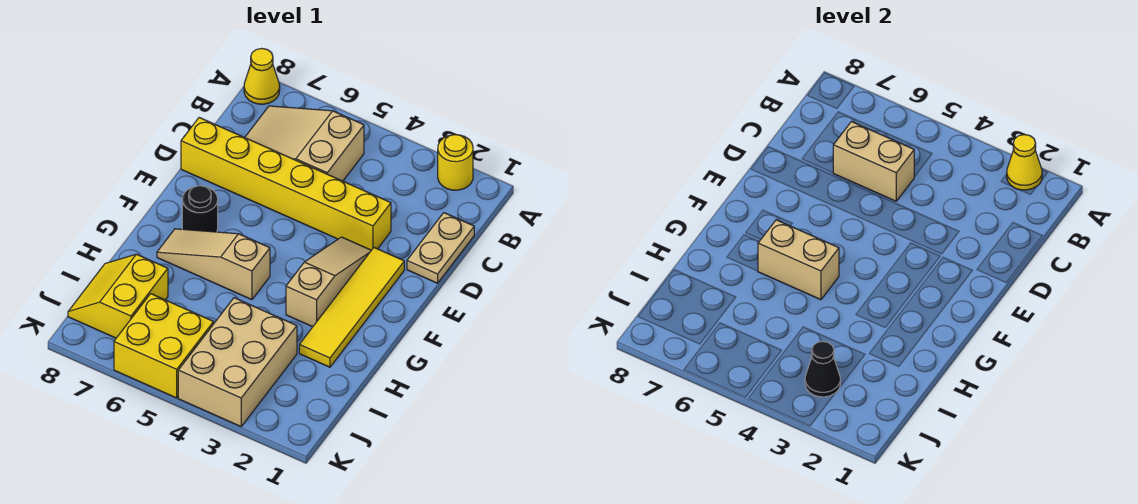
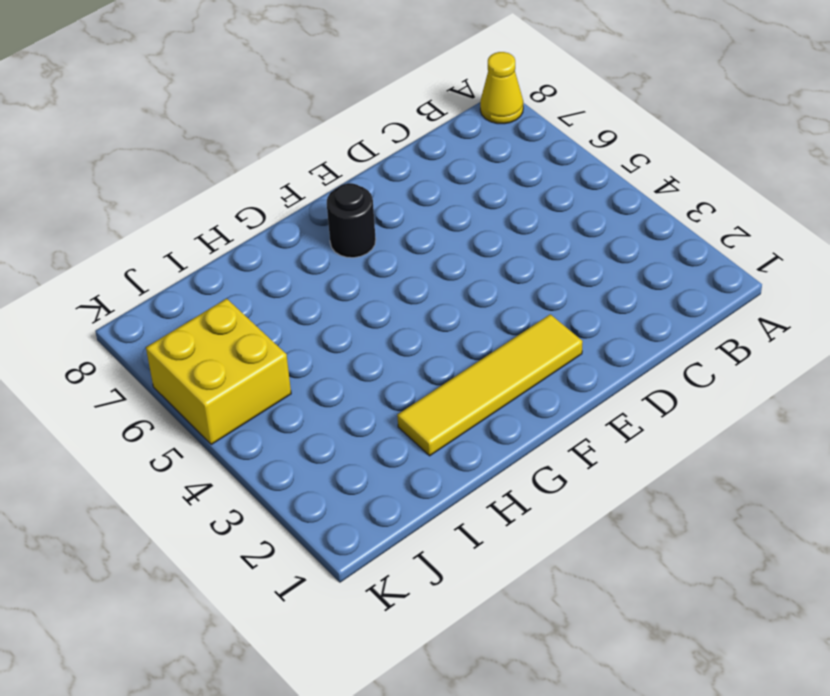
none -> yellow 1x1 round brick [438,135,473,190]
none -> tan 2x3 slope [245,106,364,181]
none -> tan 1x2 plate [407,213,474,283]

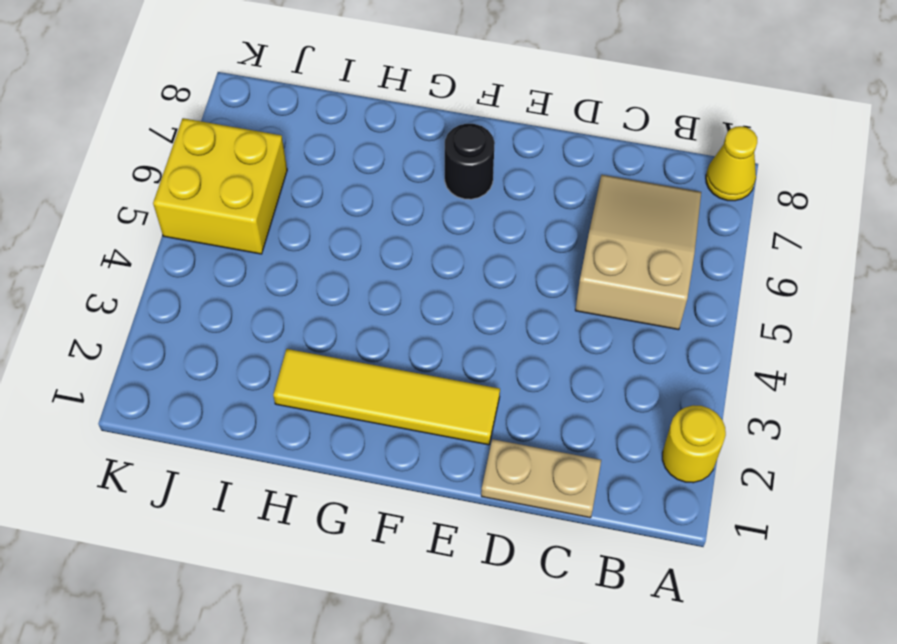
none -> yellow 1x6 brick [181,118,391,250]
none -> tan 1x3 slope [286,237,371,327]
none -> tan 1x3 slope [157,229,270,300]

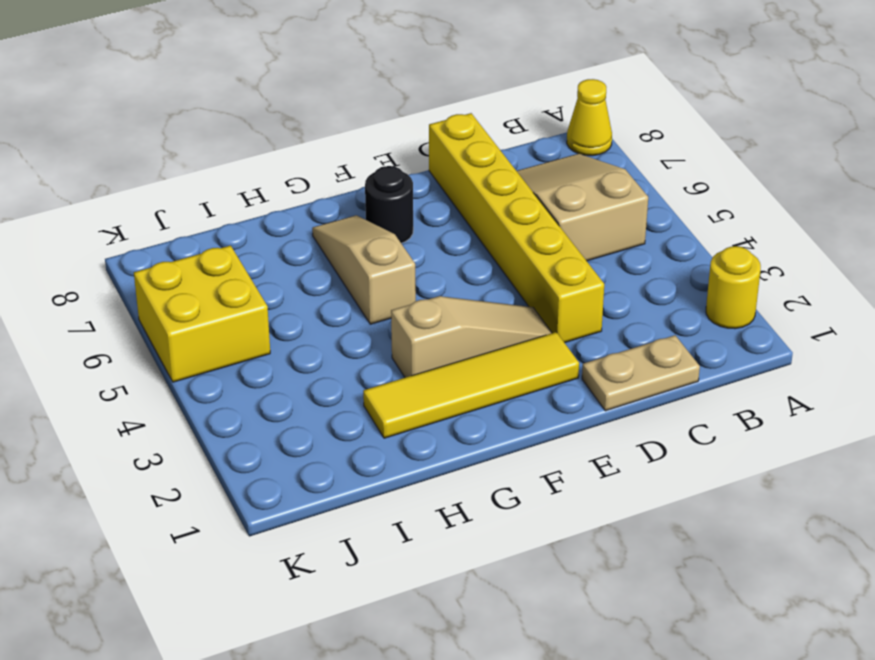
none -> tan 2x3 brick [178,298,297,426]
none -> yellow 2x2 slope [68,254,168,338]
none -> yellow 1x1 cone [1007,135,1042,190]

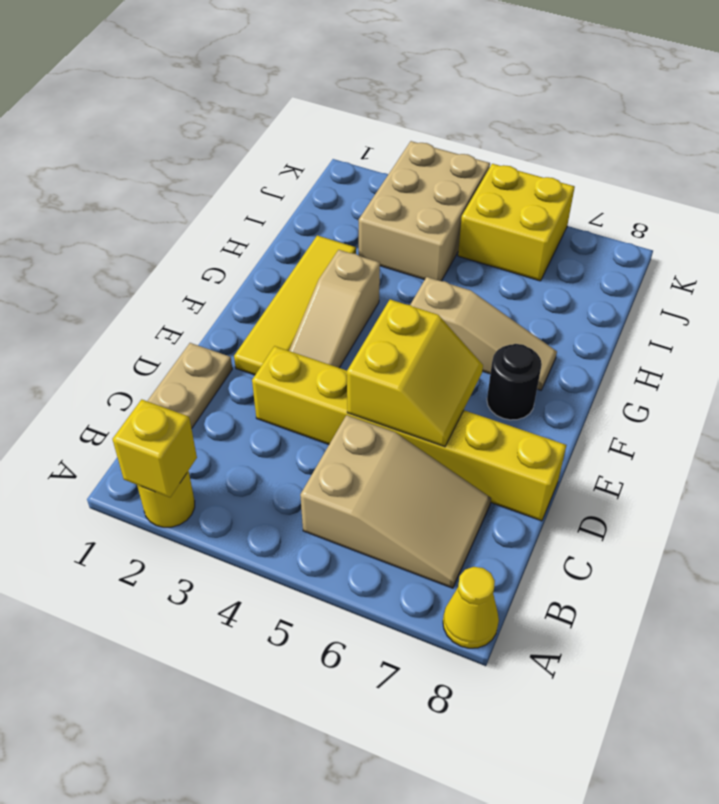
yellow 1x1 brick [112,399,197,497] -> yellow 1x1 cone [1007,135,1042,190]
yellow 2x2 slope [347,300,483,447] -> yellow 2x2 slope moved to [68,254,168,338]
none -> tan 1x2 brick [833,122,914,201]
none -> tan 1x2 brick [758,220,839,300]
none -> black 1x1 cone [805,341,840,397]

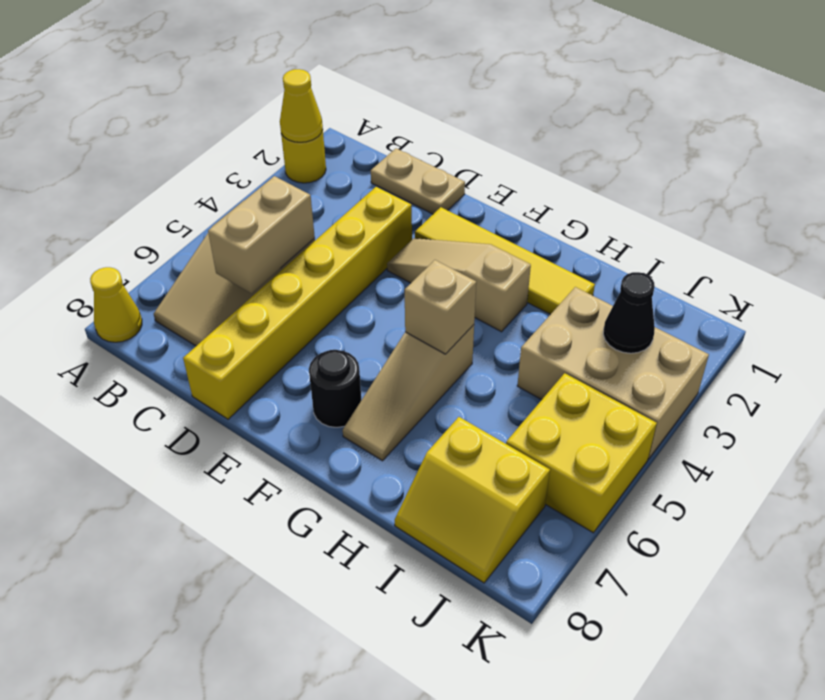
tan 1x1 brick [405,260,476,354] -> tan 1x2 brick [758,220,839,300]

